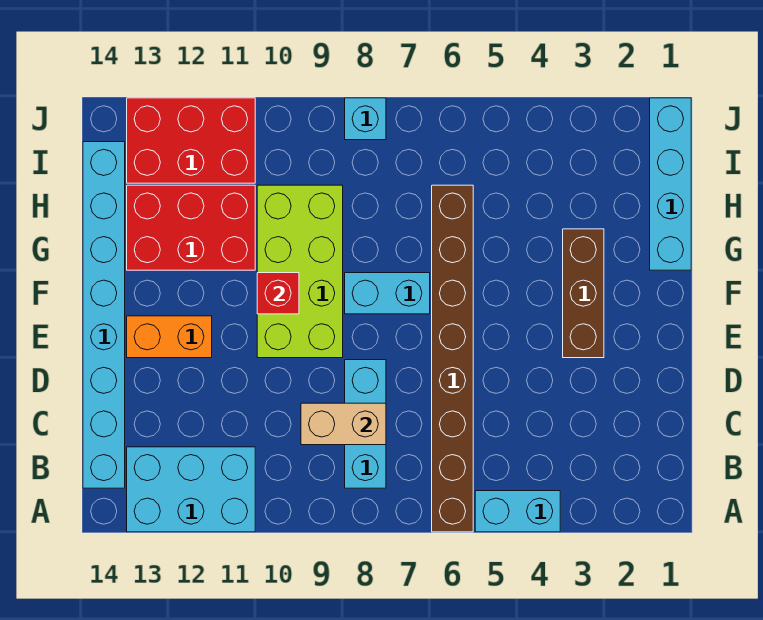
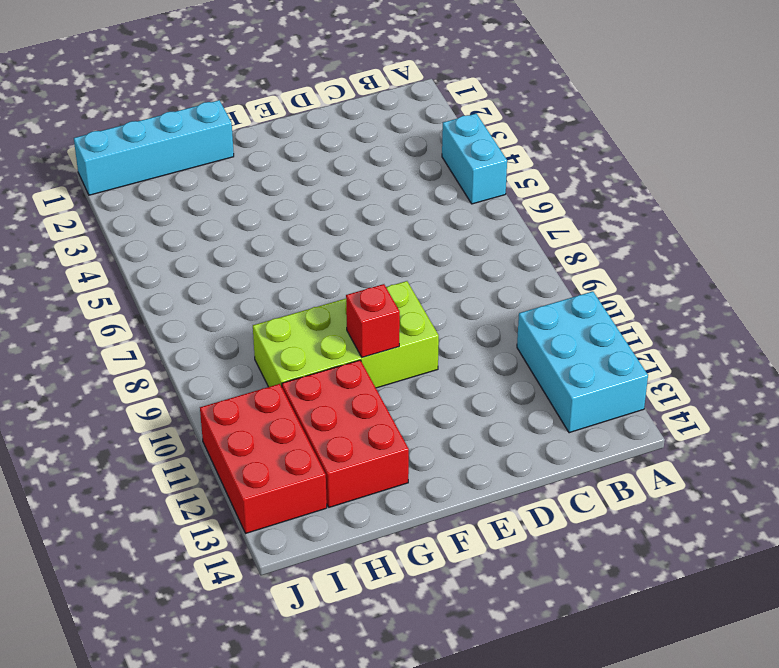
none -> brown 1x8 brick [432,185,473,532]
none -> cyan 1x3 brick [345,360,386,488]
none -> cyan 1x8 brick [83,142,125,488]

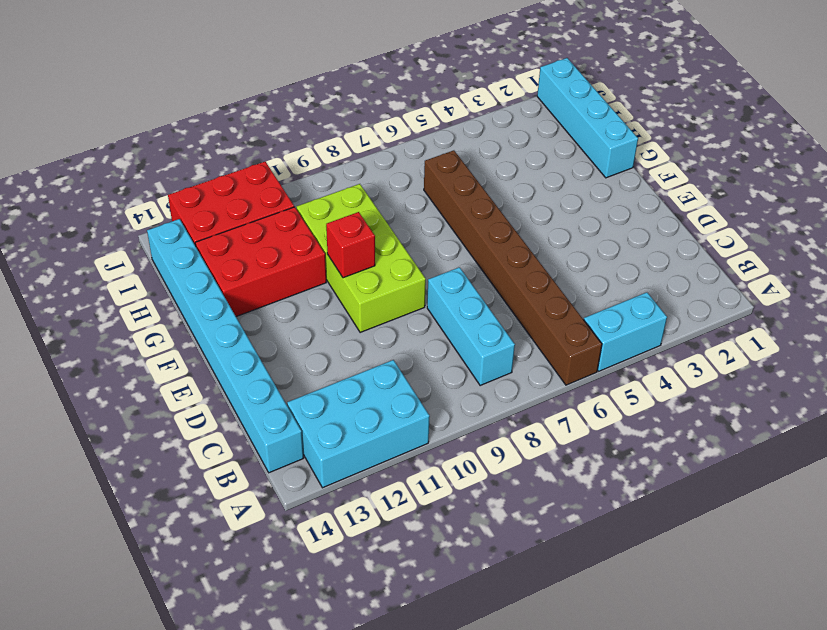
none -> brown 1x3 brick [563,229,604,358]
none -> orange 1x2 brick [127,316,212,358]
none -> cyan 1x2 brick [345,273,430,314]

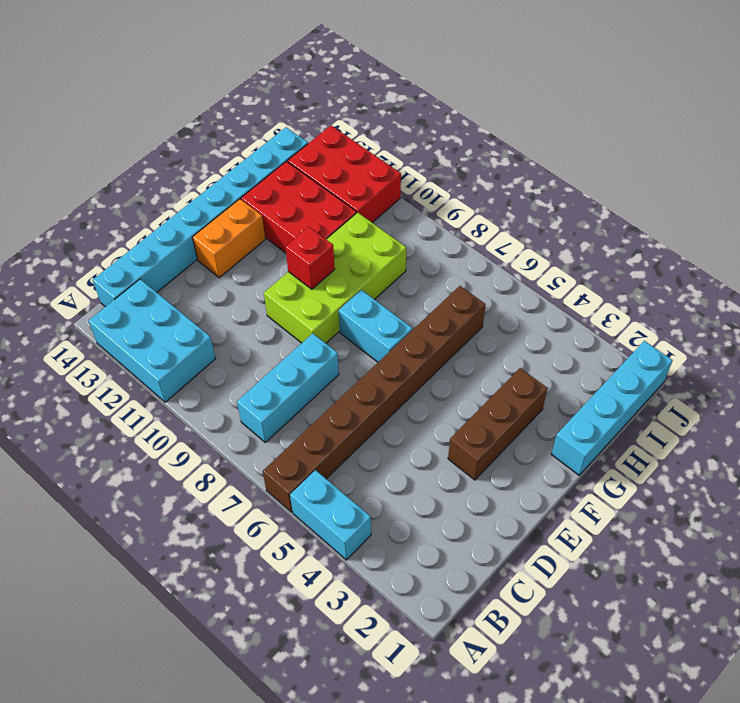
orange 1x2 brick [192,199,265,278] -> orange 1x2 brick turned to [127,316,212,358]
none -> cyan 1x1 brick [345,98,386,140]
none -> tan 1x2 brick [301,403,386,445]

